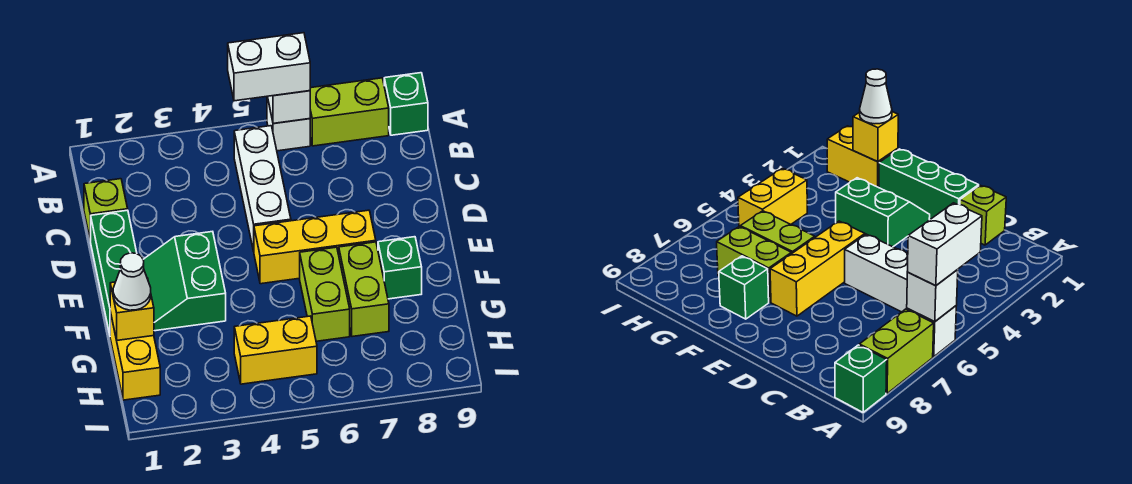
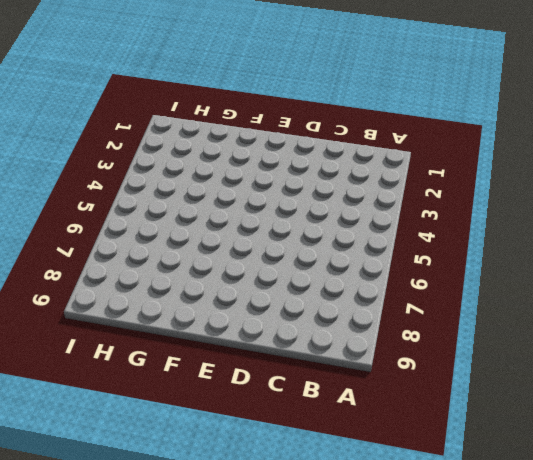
none -> white 1x1 brick [267,96,310,151]
none -> lime 1x2 brick [310,78,389,146]
none -> green 1x1 brick [384,73,428,135]

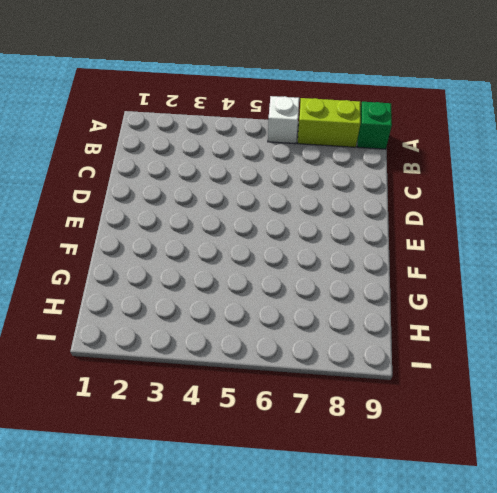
none -> white 1x3 brick [234,126,291,251]
none -> lime 1x1 brick [84,179,128,241]
none -> green 1x3 brick [91,210,137,334]

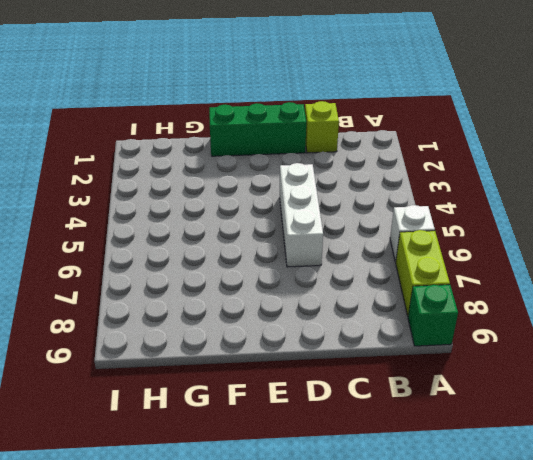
white 1x3 brick [280,163,323,267] -> white 1x3 brick turned to [234,126,291,251]
none -> green 2x2 slope [143,231,226,331]
none -> yellow 1x3 brick [254,210,376,284]
none -> lime 1x2 brick [300,247,350,341]

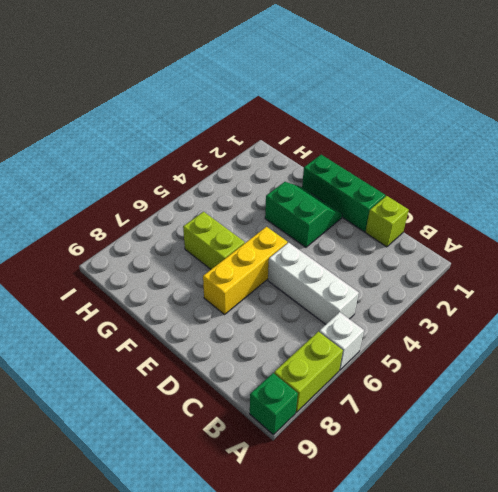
none -> lime 1x2 brick [339,242,389,337]
none -> green 1x1 brick [378,237,422,299]
none -> yellow 1x2 brick [110,312,160,400]

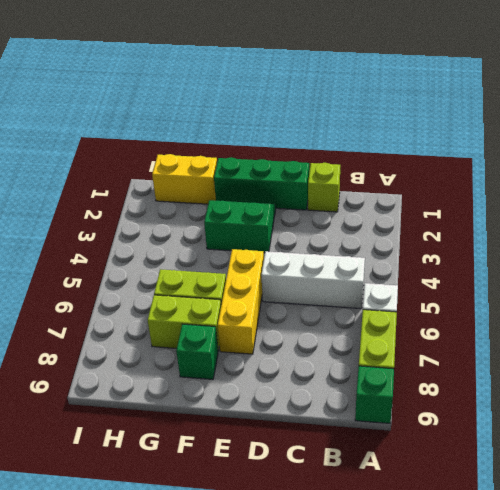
none -> yellow 1x2 brick [234,316,317,384]
none -> white 1x1 brick [268,91,310,123]
none -> yellow 1x1 brick [110,278,154,340]

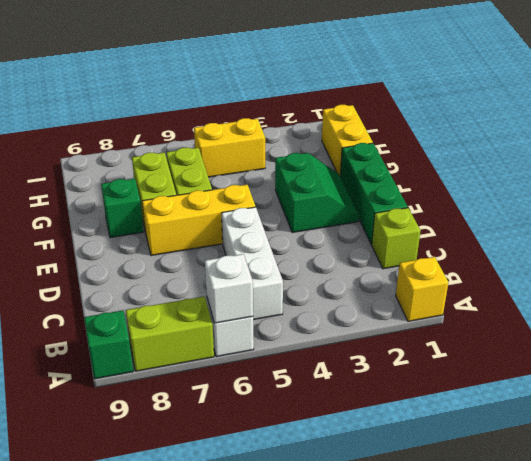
yellow 1x1 brick [396,257,448,321] -> yellow 1x1 brick moved to [110,278,154,340]
none -> white 1x2 brick [228,33,310,101]
none -> white 1x1 cone [113,253,151,310]

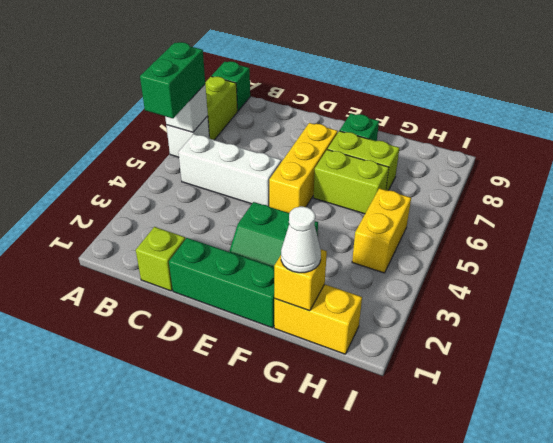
green 1x2 brick [140,42,205,118] -> white 1x2 brick [228,33,310,101]

